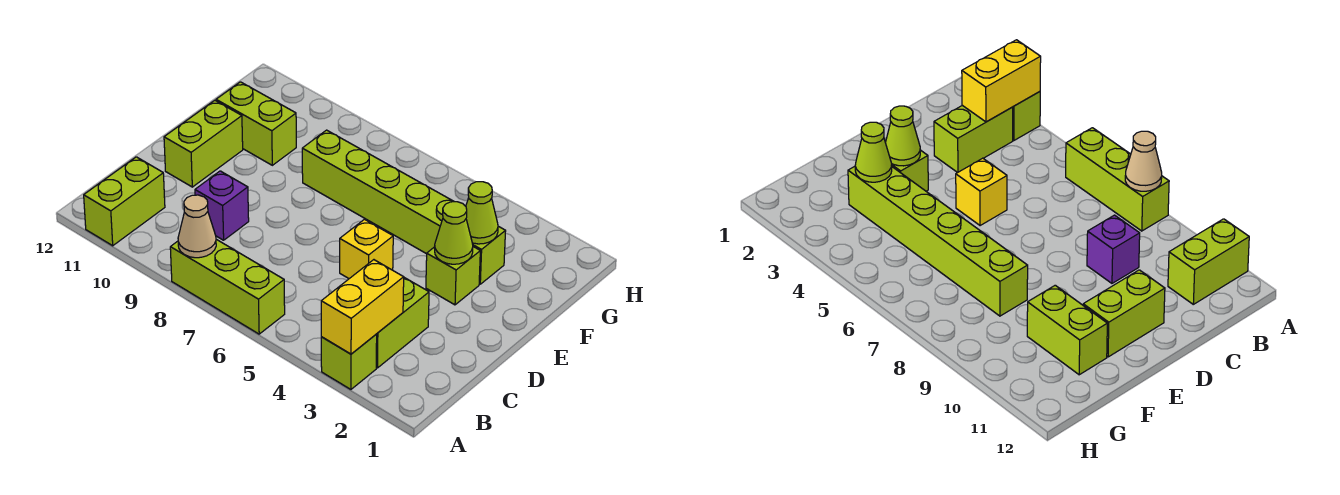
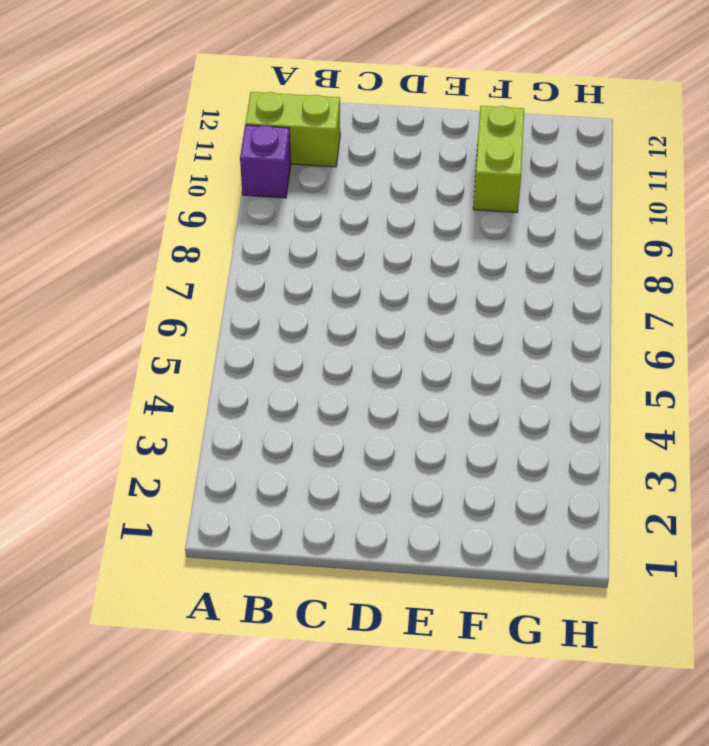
purple 1x1 brick [240,125,291,198] -> purple 1x1 brick moved to [195,171,249,240]
none -> lime 1x1 brick [321,334,377,389]
none -> lime 1x3 brick [170,239,285,334]
none -> lime 1x2 brick [376,278,429,368]

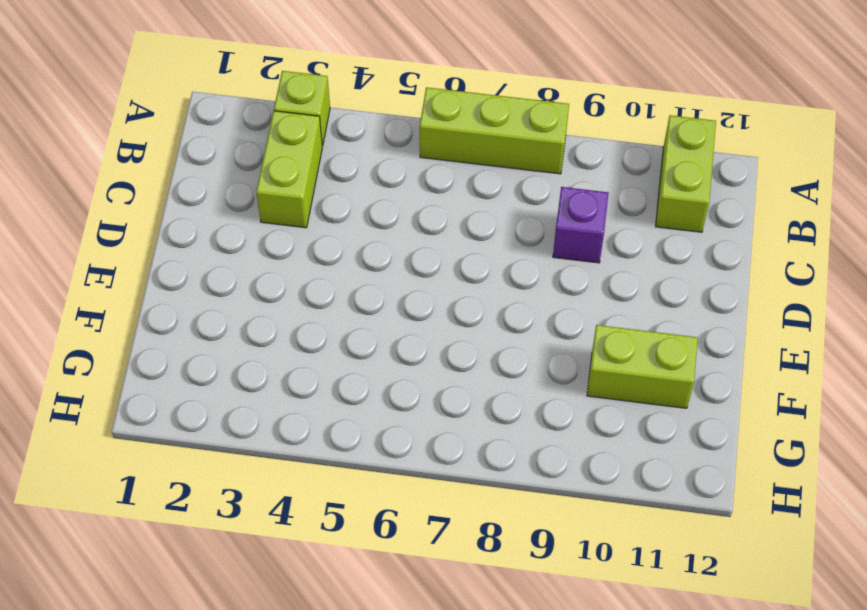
none -> yellow 1x1 brick [340,219,393,279]
none -> lime 1x2 brick [164,100,243,187]
none -> lime 1x1 brick [426,247,480,305]

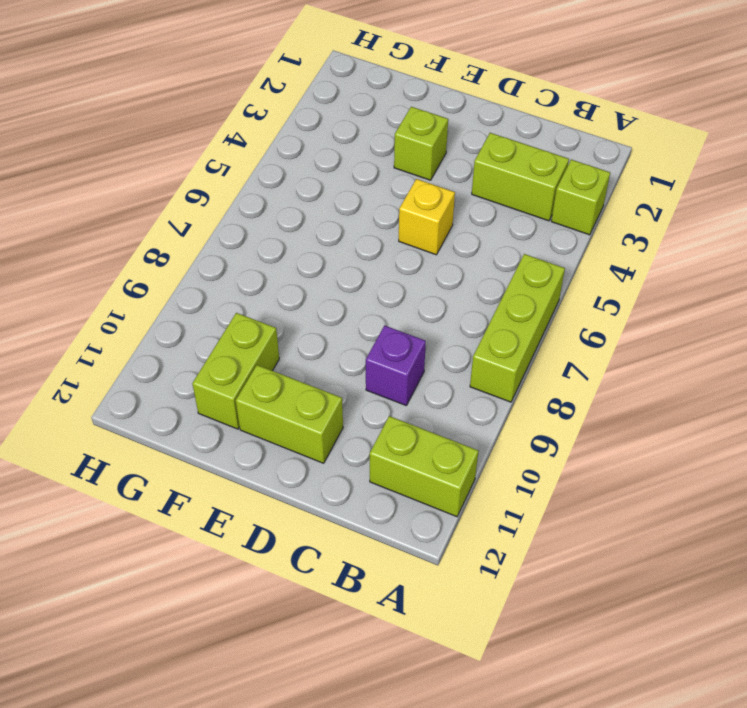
none -> lime 1x6 brick [302,130,506,284]
none -> yellow 1x2 brick [321,260,404,354]
none -> tan 1x1 cone [178,195,216,258]

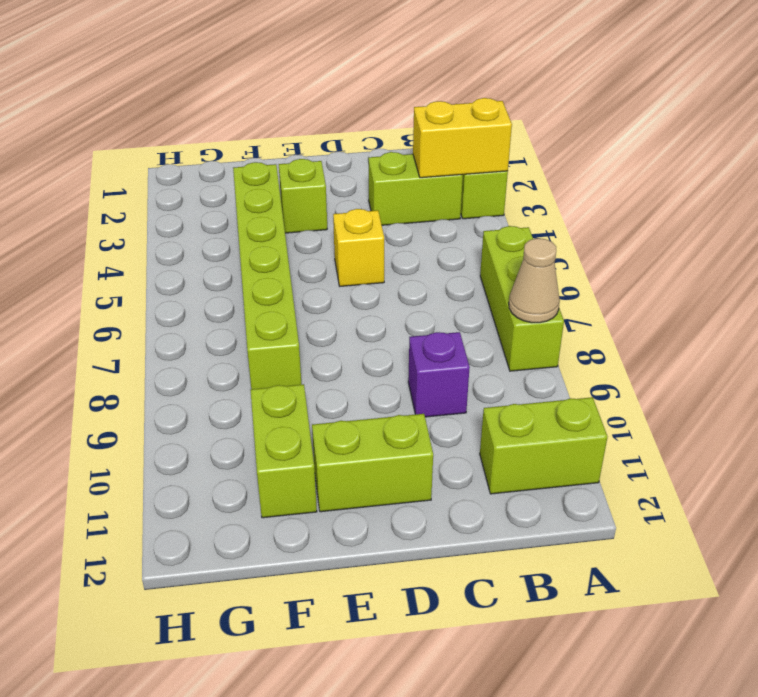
none -> lime 1x1 cone [435,202,473,264]
none -> lime 1x1 cone [466,182,498,244]

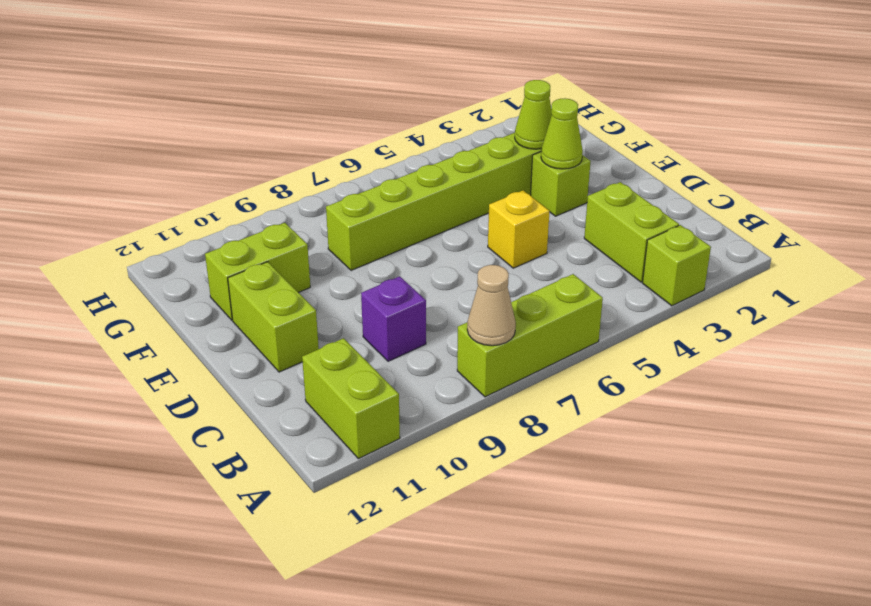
none -> yellow 1x2 brick [321,260,404,354]

